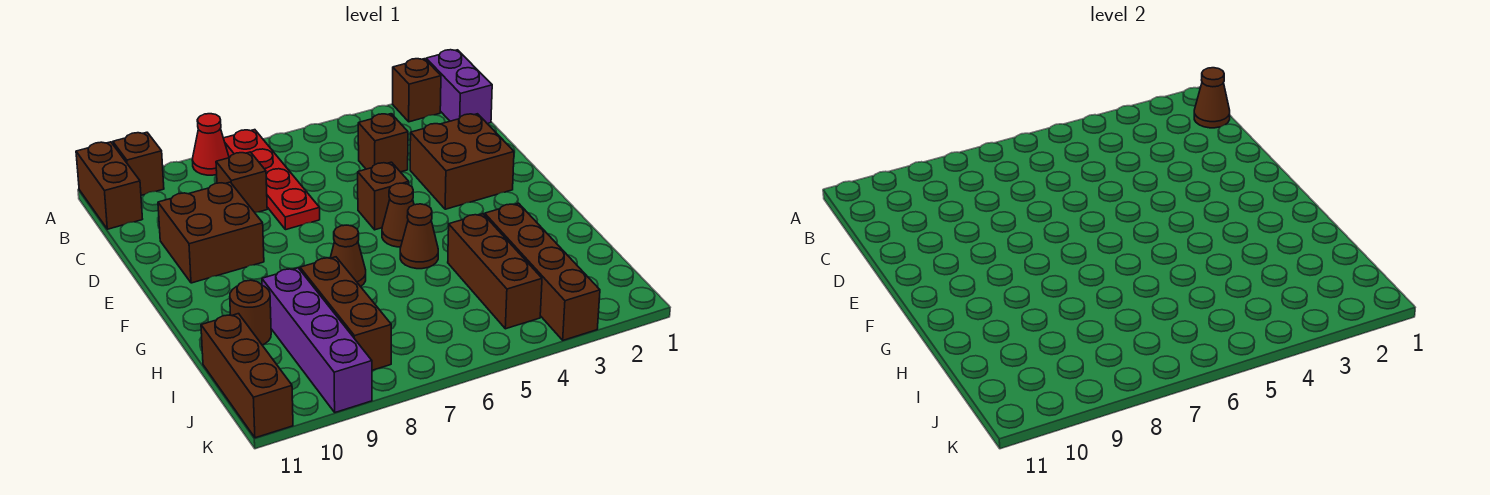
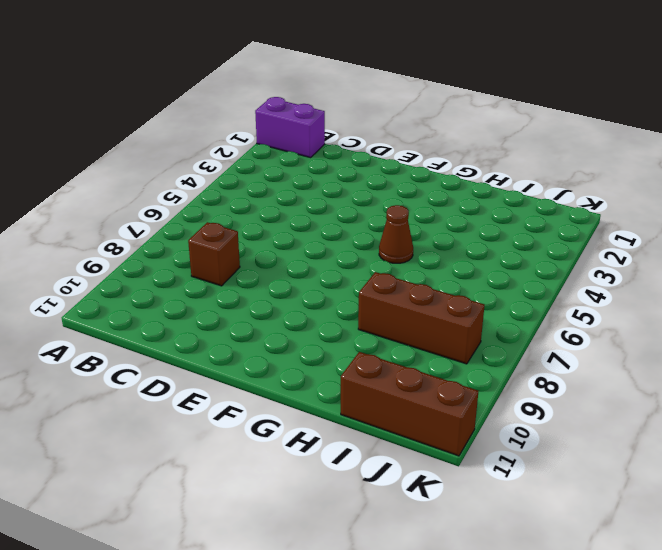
none -> brown 1x1 brick [393,59,441,122]
none -> red 1x4 plate [224,130,320,230]
none -> red 1x1 cone [192,114,229,175]

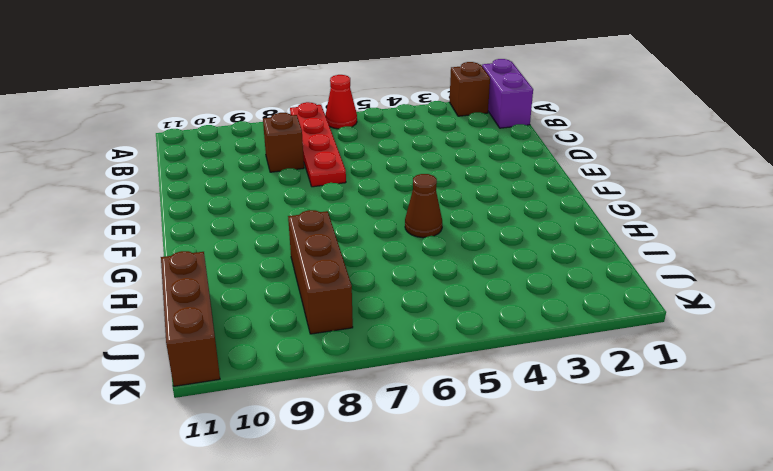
red 1x1 cone [326,75,357,129] -> red 1x1 cone moved to [192,114,229,175]
none -> brown 1x1 brick [113,132,164,195]
none -> brown 1x2 brick [76,142,142,229]
none -> brown 1x1 brick [358,114,408,172]

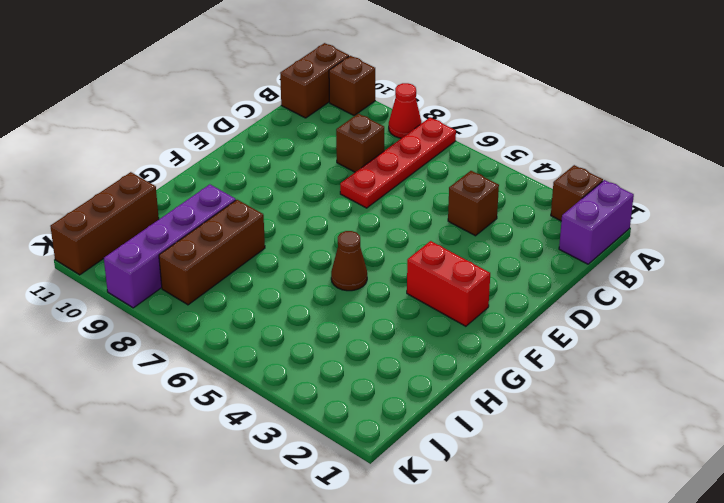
red 1x2 brick [407,241,490,326] -> none
none -> brown 2x2 brick [410,114,514,209]
none -> brown 2x2 brick [158,182,264,283]
none -> brown 1x1 brick [358,162,409,230]

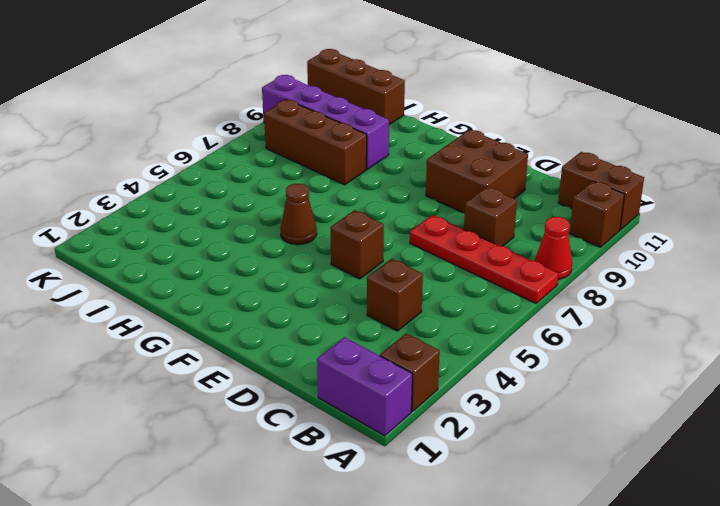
none -> brown 2x2 brick [410,114,514,209]
none -> brown 1x1 cone [382,183,414,247]
none -> brown 1x1 cone [330,225,366,287]

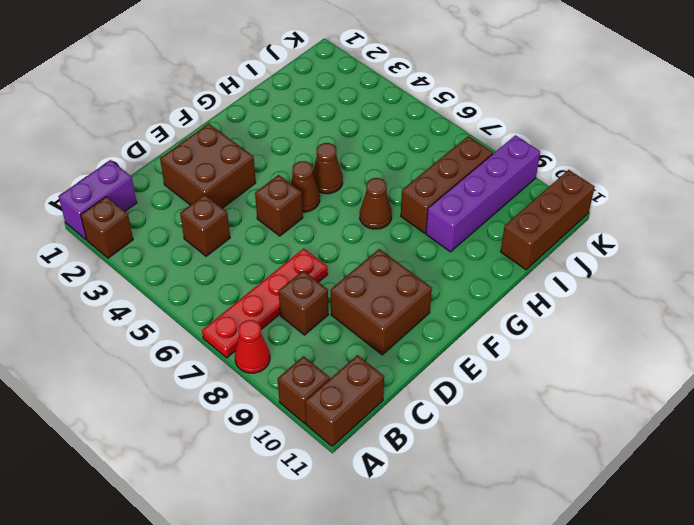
none -> brown 1x4 brick [485,203,600,340]
none -> brown 1x3 brick [448,214,542,329]
none -> brown 1x1 round brick [230,280,271,345]

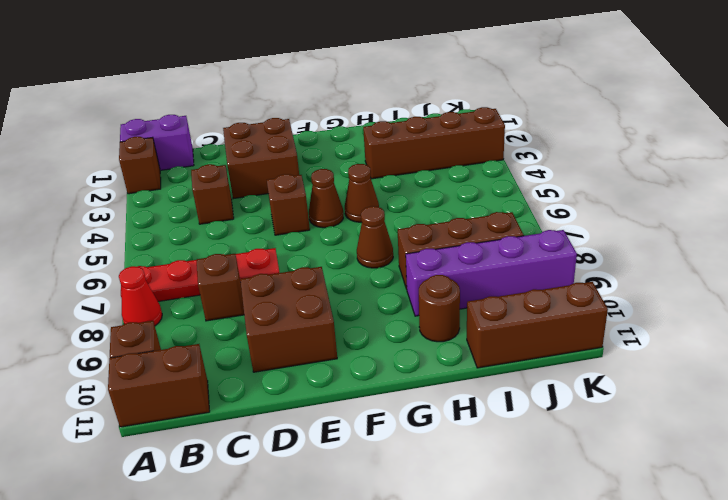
none -> brown 1x3 brick [448,214,542,329]
none -> brown 1x1 cone [1194,68,1230,128]

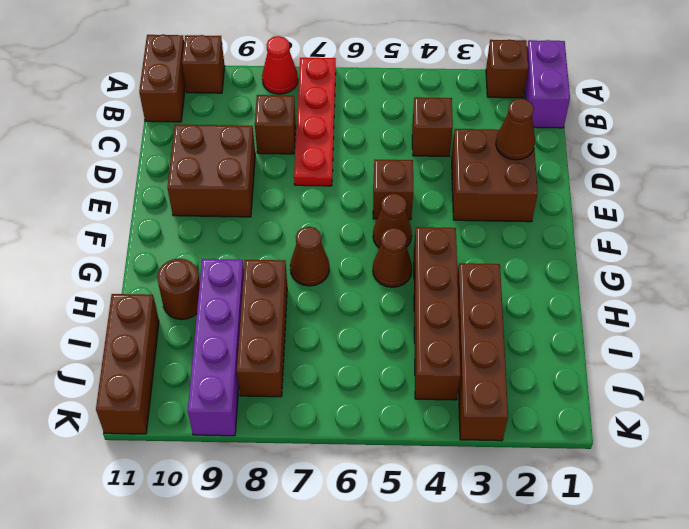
brown 1x1 cone [496,98,535,160] -> brown 1x1 cone moved to [1194,68,1230,128]
brown 1x4 brick [414,227,461,400] -> brown 1x3 brick [448,214,542,329]

